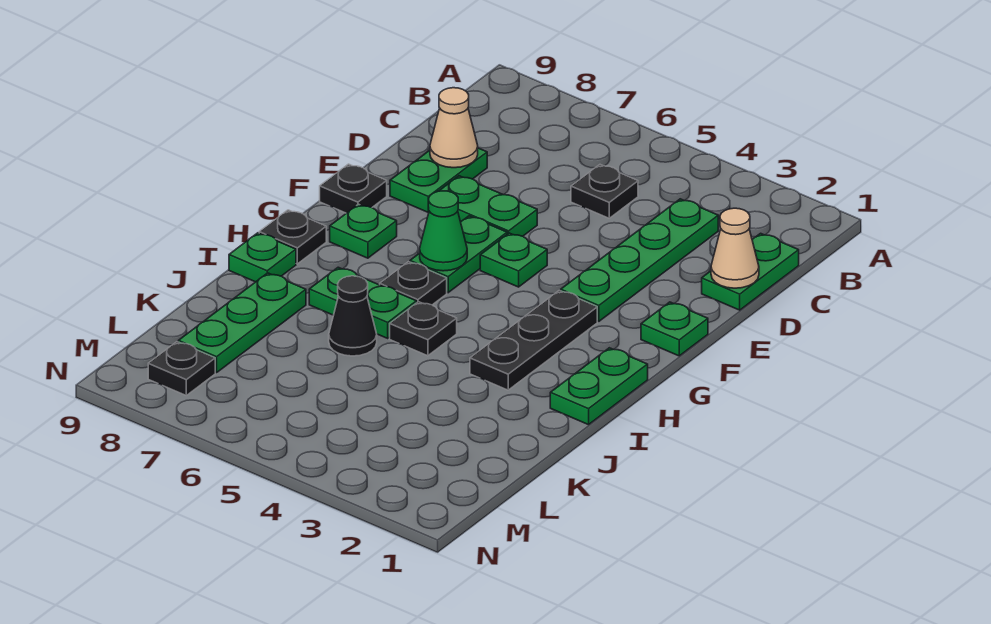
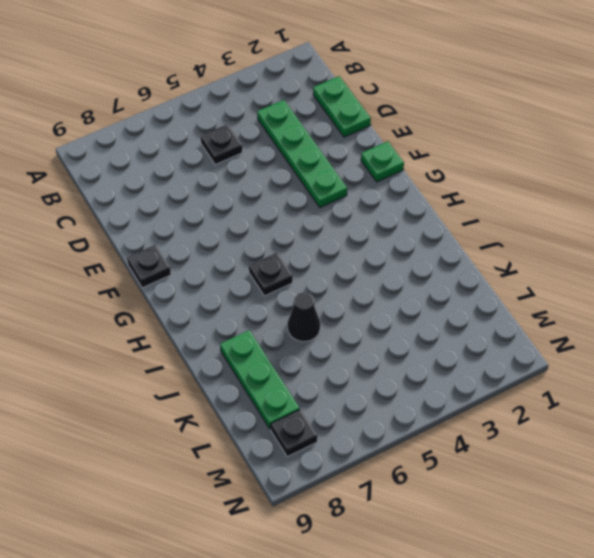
none -> green 1x2 plate [390,148,487,213]
none -> green 1x2 plate [439,176,537,236]
none -> green 1x1 plate [480,233,547,287]

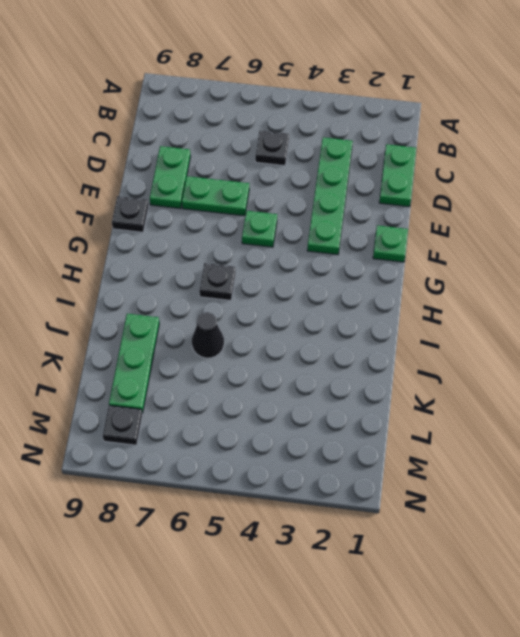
none -> green 1x2 plate [410,216,507,293]
none -> black 1x3 plate [470,290,597,390]
none -> green 1x1 plate [330,204,397,258]

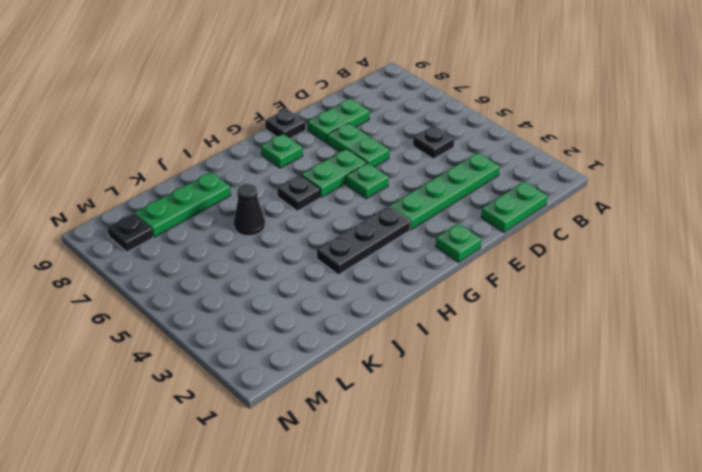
none -> green 1x2 plate [550,348,648,425]
none -> black 1x1 plate [259,210,326,264]
none -> black 1x1 plate [390,302,457,356]

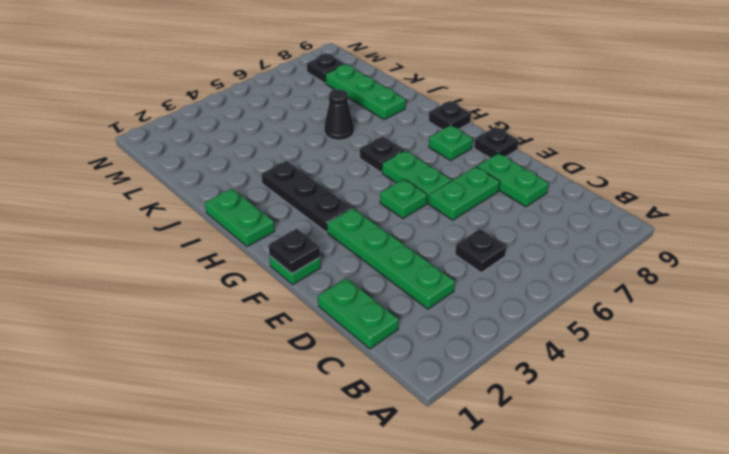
black 1x1 plate [269,229,320,274] -> black 1x1 plate moved to [390,302,457,356]
none -> green 1x2 plate [309,267,417,338]
none -> green 1x1 plate [229,233,296,282]
none -> tan 1x1 cone [711,208,759,288]

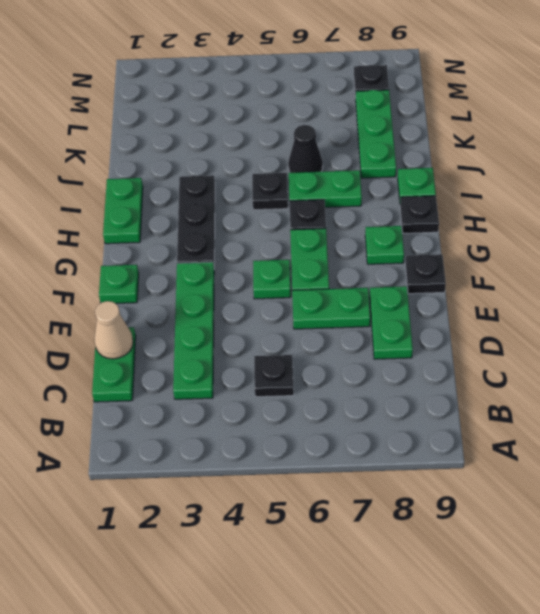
none -> tan 1x1 cone [430,88,478,168]
none -> green 1x1 cone [420,191,467,271]

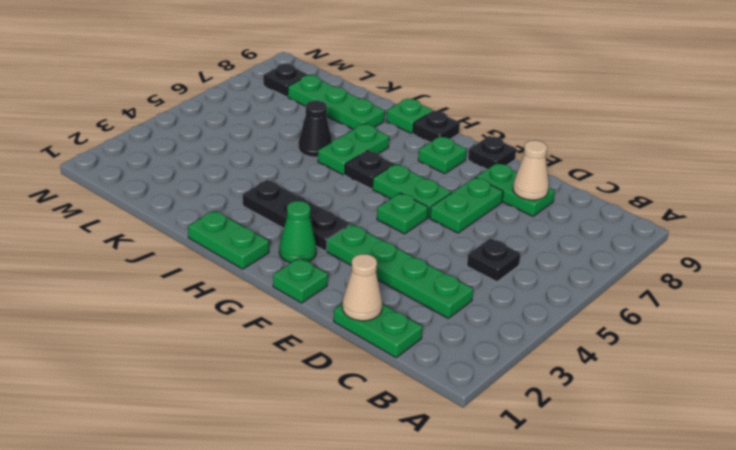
green 1x1 cone [279,201,316,263] -> green 1x1 cone moved to [420,191,467,271]
none -> black 1x1 plate [390,302,457,356]

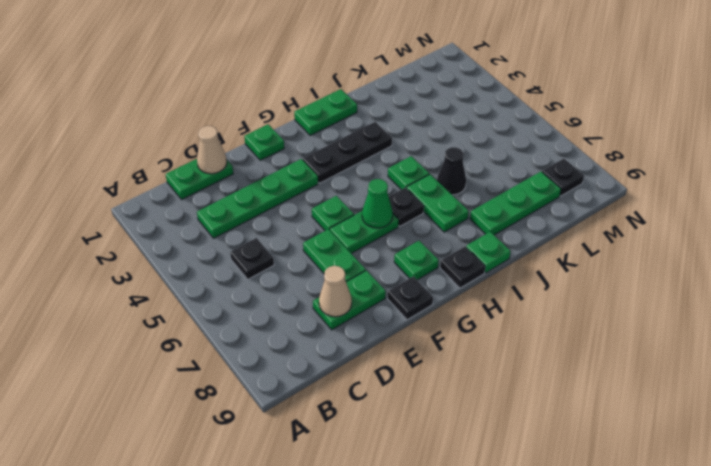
green 1x1 plate [388,156,429,190] -> black 1x1 plate [390,302,457,356]

